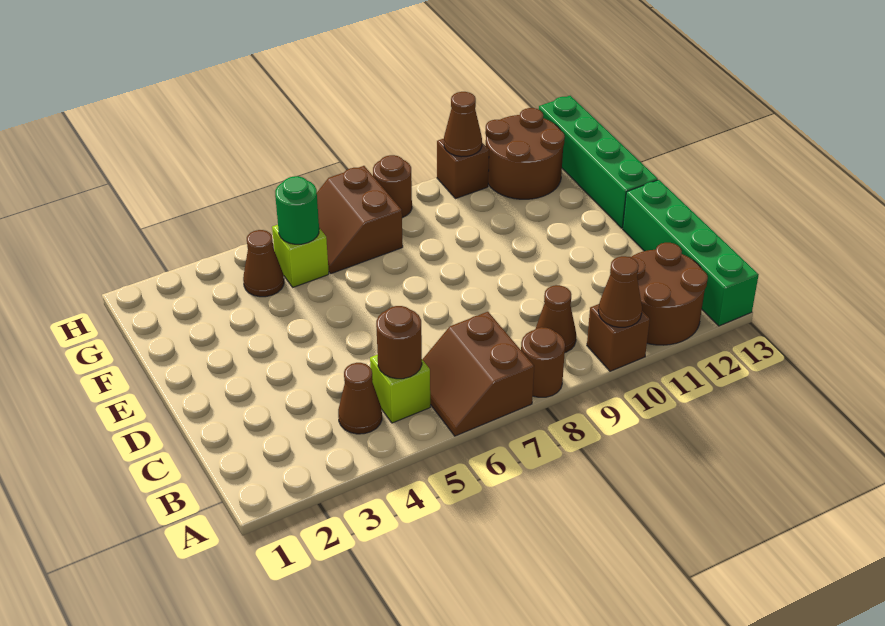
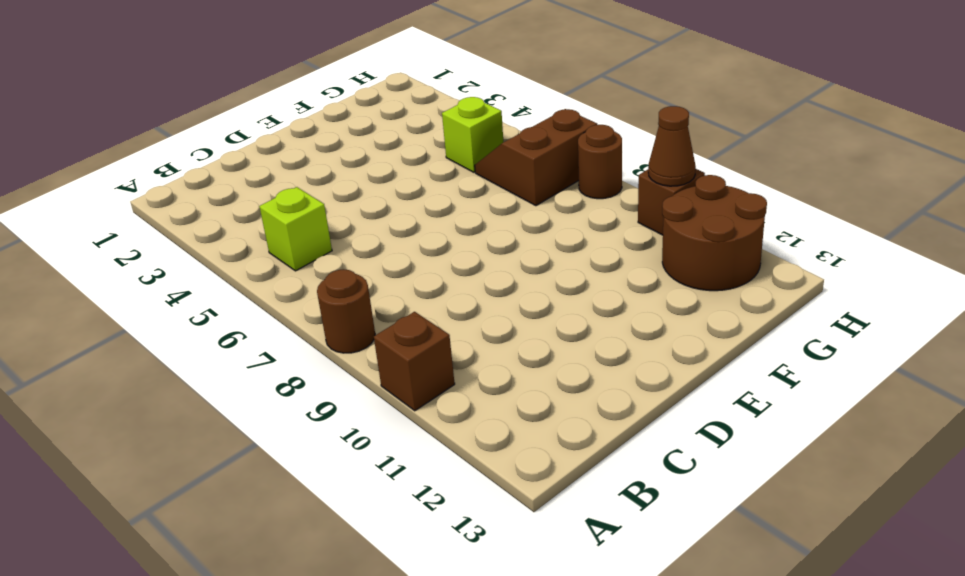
none -> brown 2x2 slope [422,312,534,436]
none -> brown 2x2 round brick [631,243,708,345]
none -> green 1x4 brick [623,180,759,326]

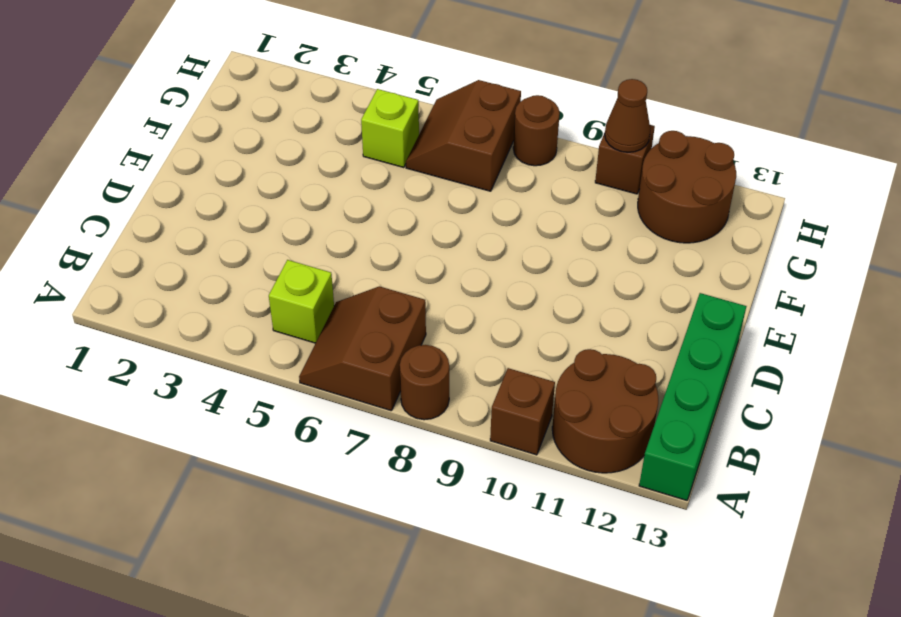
none -> brown 1x1 cone [338,363,382,434]
none -> brown 1x1 cone [536,285,576,352]
none -> green 1x4 brick [539,96,658,228]

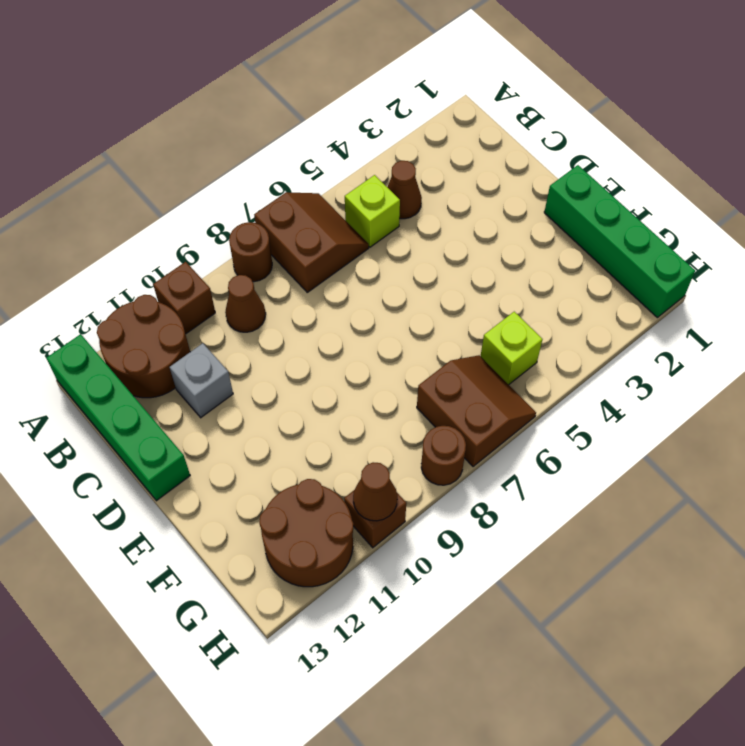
grey 1x1 brick [170,343,233,418] -> none
green 1x4 brick [544,165,695,318] -> green 1x4 brick moved to [539,96,658,228]
none -> brown 1x1 cone [243,230,284,297]
none -> brown 1x1 cone [598,256,642,327]
none -> brown 1x1 round brick [376,306,422,379]

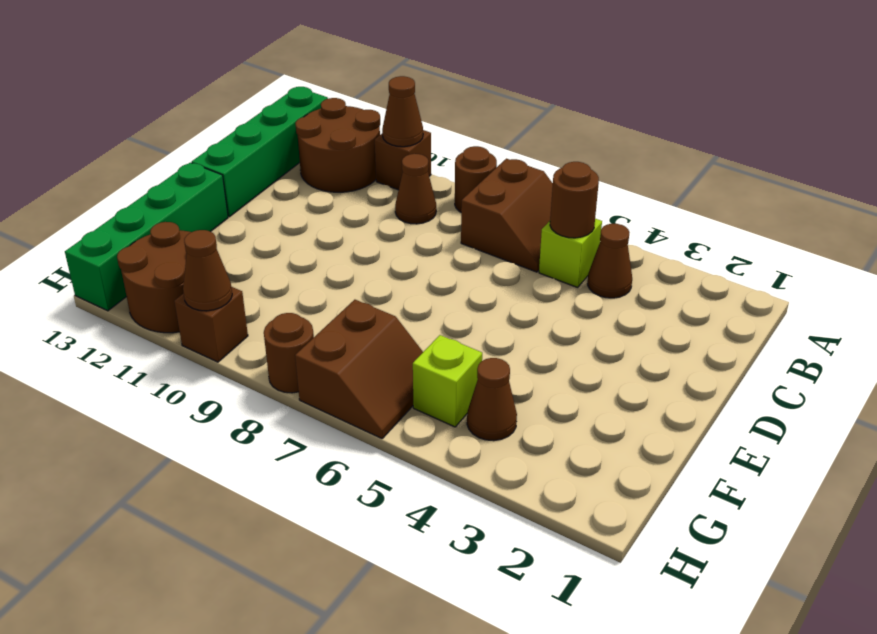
none -> green 1x1 round brick [275,176,319,244]

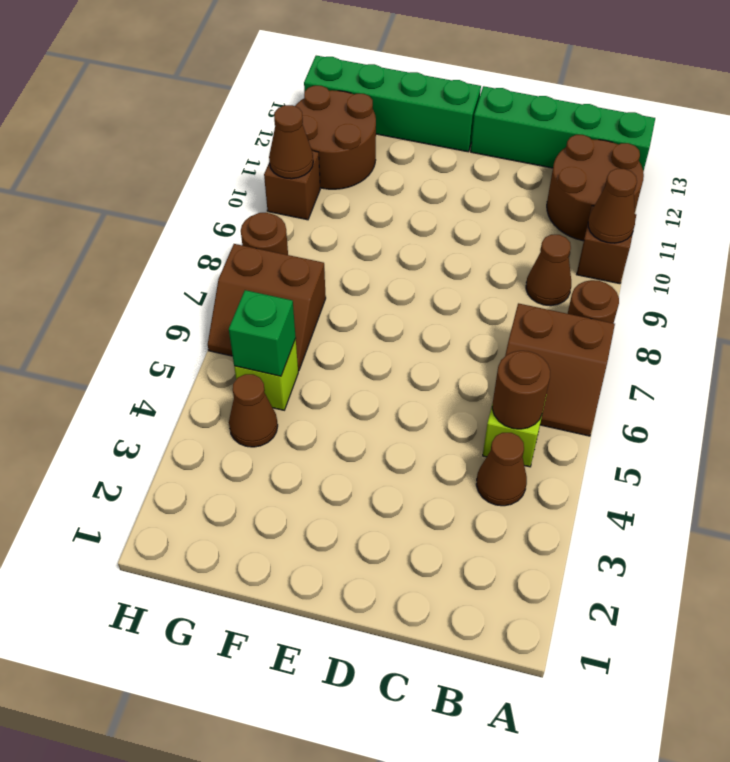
green 1x1 brick [229,290,296,376] -> green 1x1 round brick [275,176,319,244]

